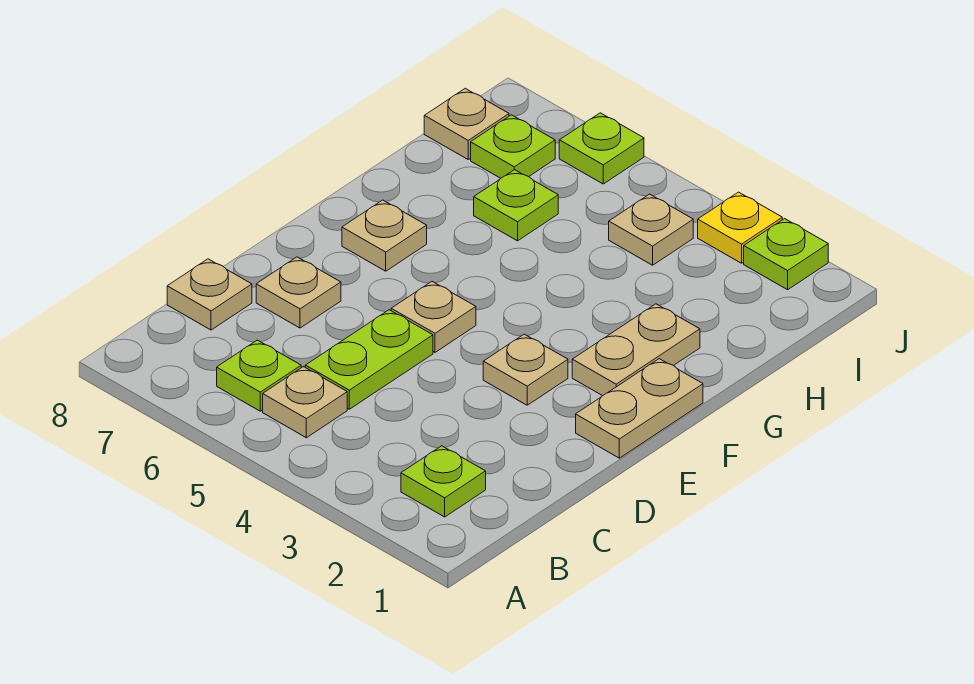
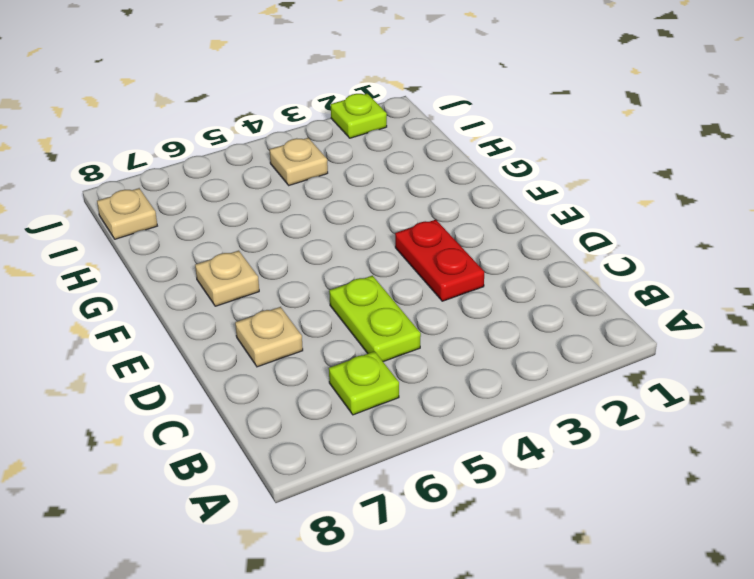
red 1x2 plate [395,220,484,301] -> tan 1x1 plate [483,334,568,405]
none -> lime 1x1 plate [401,446,486,517]
none -> tan 1x1 plate [263,367,347,438]
none -> tan 1x1 plate [167,259,252,330]

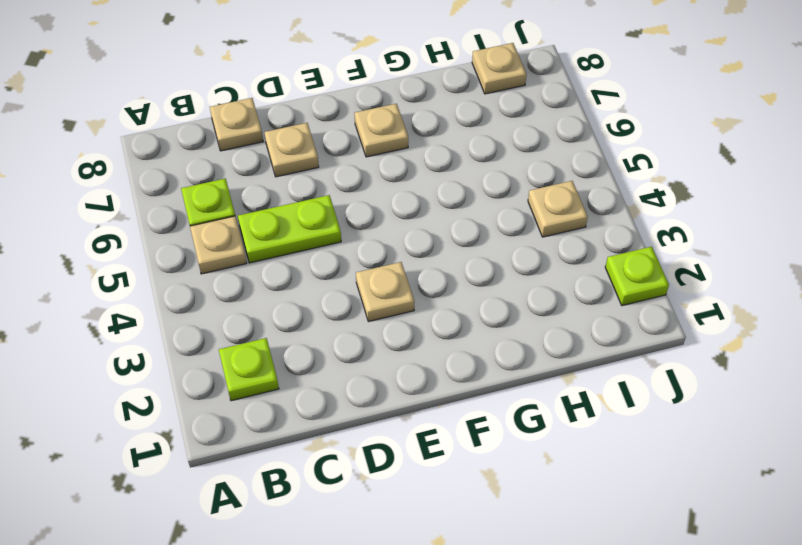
none -> tan 1x2 plate [576,359,703,458]
none -> tan 1x1 plate [391,282,476,352]
none -> tan 1x2 plate [572,304,700,396]

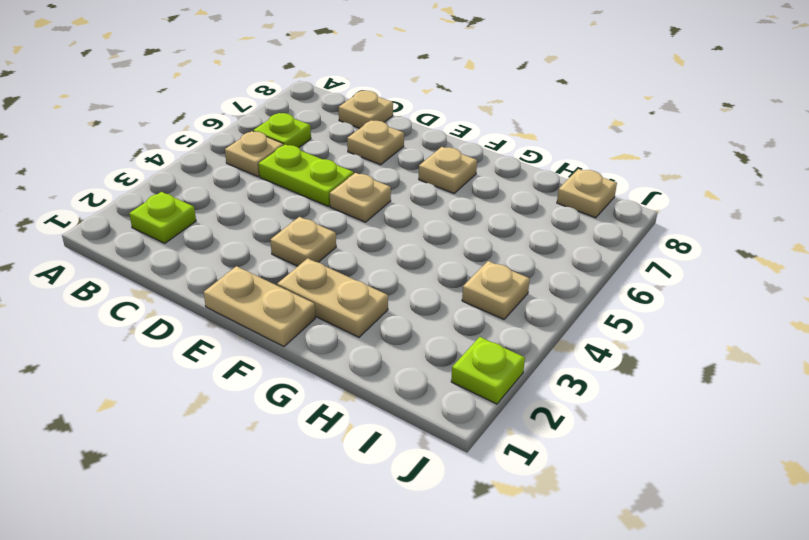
none -> lime 1x1 plate [474,170,558,241]
none -> lime 1x1 plate [471,115,555,178]
none -> yellow 1x1 plate [698,192,782,263]

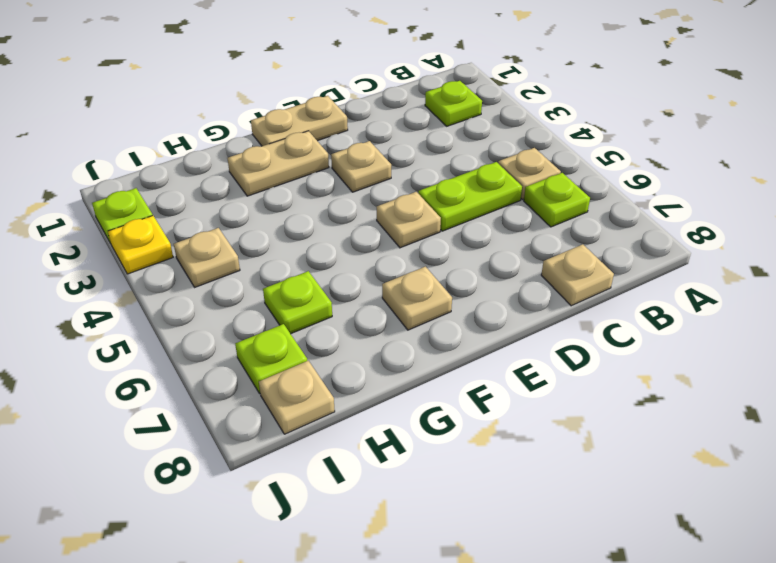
none -> tan 1x1 plate [256,257,341,328]
none -> lime 1x1 plate [559,113,644,184]

